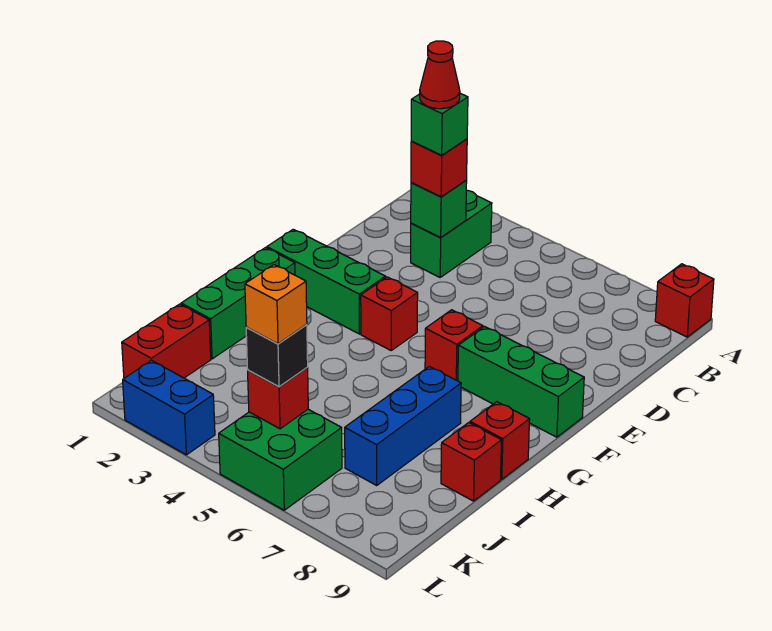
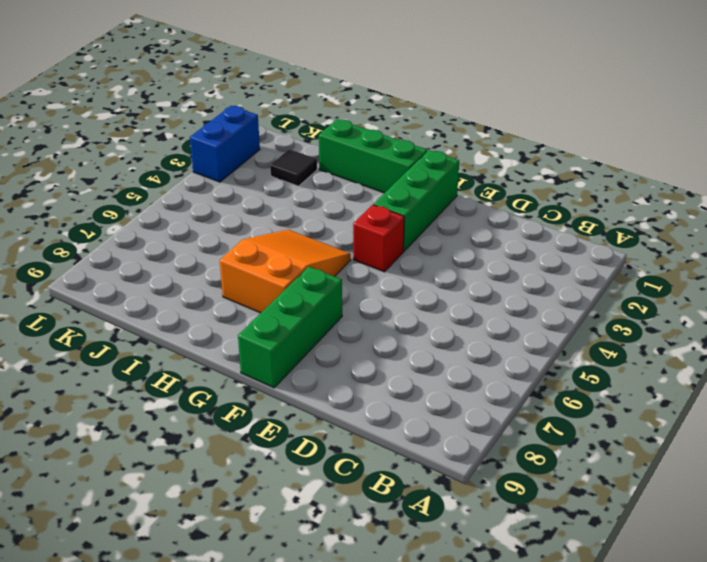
orange 2x3 slope [220,230,351,313] -> blue 1x3 brick [345,366,461,485]
black 1x1 tile [270,149,317,186] -> none
none -> red 1x1 brick [655,264,714,337]
none -> green 1x2 brick [411,190,492,277]
none -> red 1x1 brick [425,310,483,381]

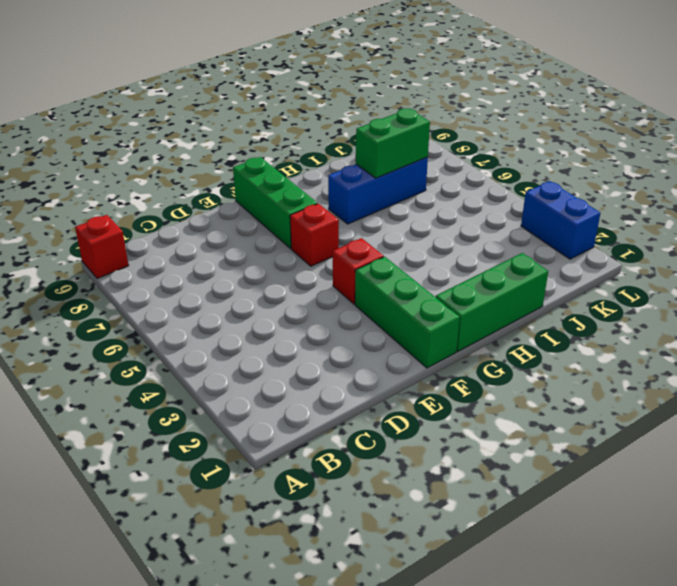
green 1x2 brick [356,108,430,178] -> green 1x2 brick moved to [411,190,492,277]
none -> red 1x1 brick [470,402,530,479]
none -> red 1x1 brick [441,423,502,501]
none -> red 1x2 brick [122,304,211,378]

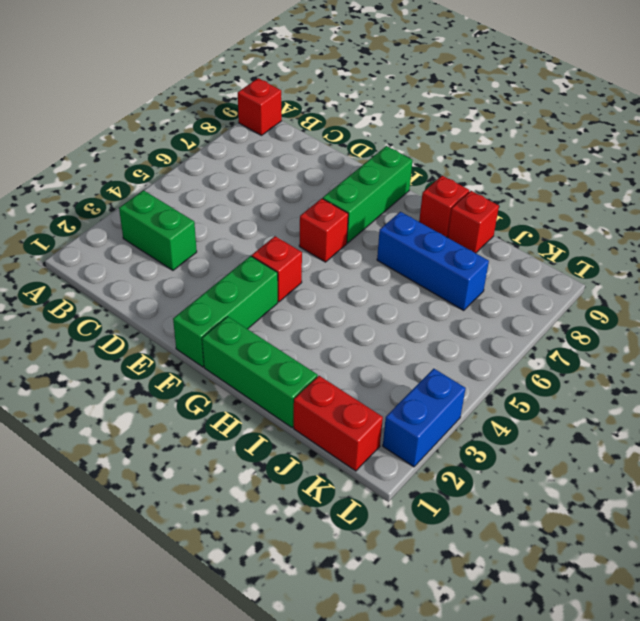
none -> green 2x2 brick [219,409,342,510]
none -> green 1x1 brick [411,181,467,237]
none -> red 1x1 brick [248,368,308,429]

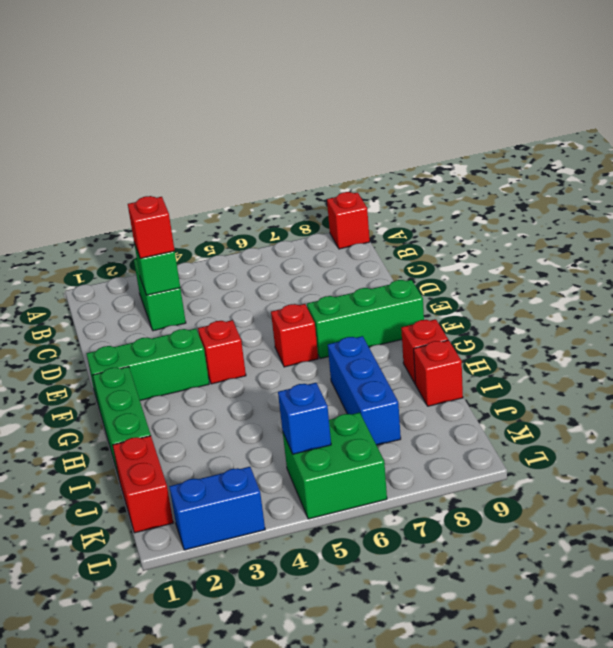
blue 1x1 brick [278,383,331,454] -> red 1x1 brick [248,368,308,429]
none -> black 1x1 brick [246,325,308,387]
none -> green 1x1 brick [411,93,468,155]
none -> orange 1x1 brick [245,265,307,344]

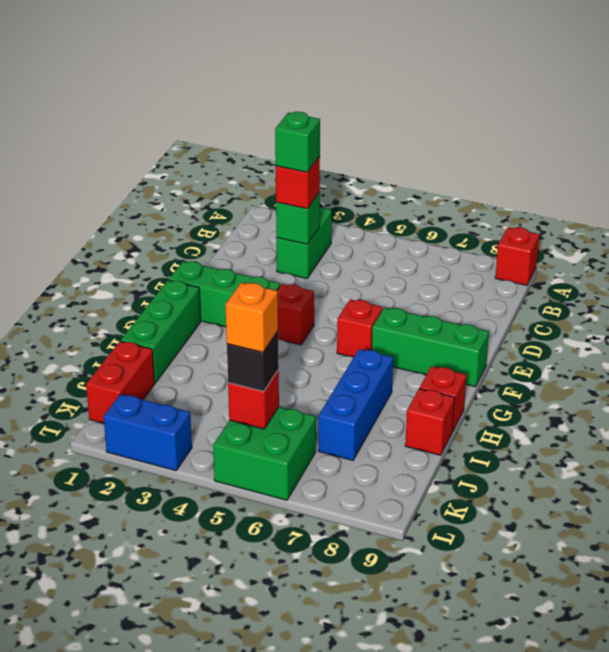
none -> red 1x1 cone [420,41,460,109]

